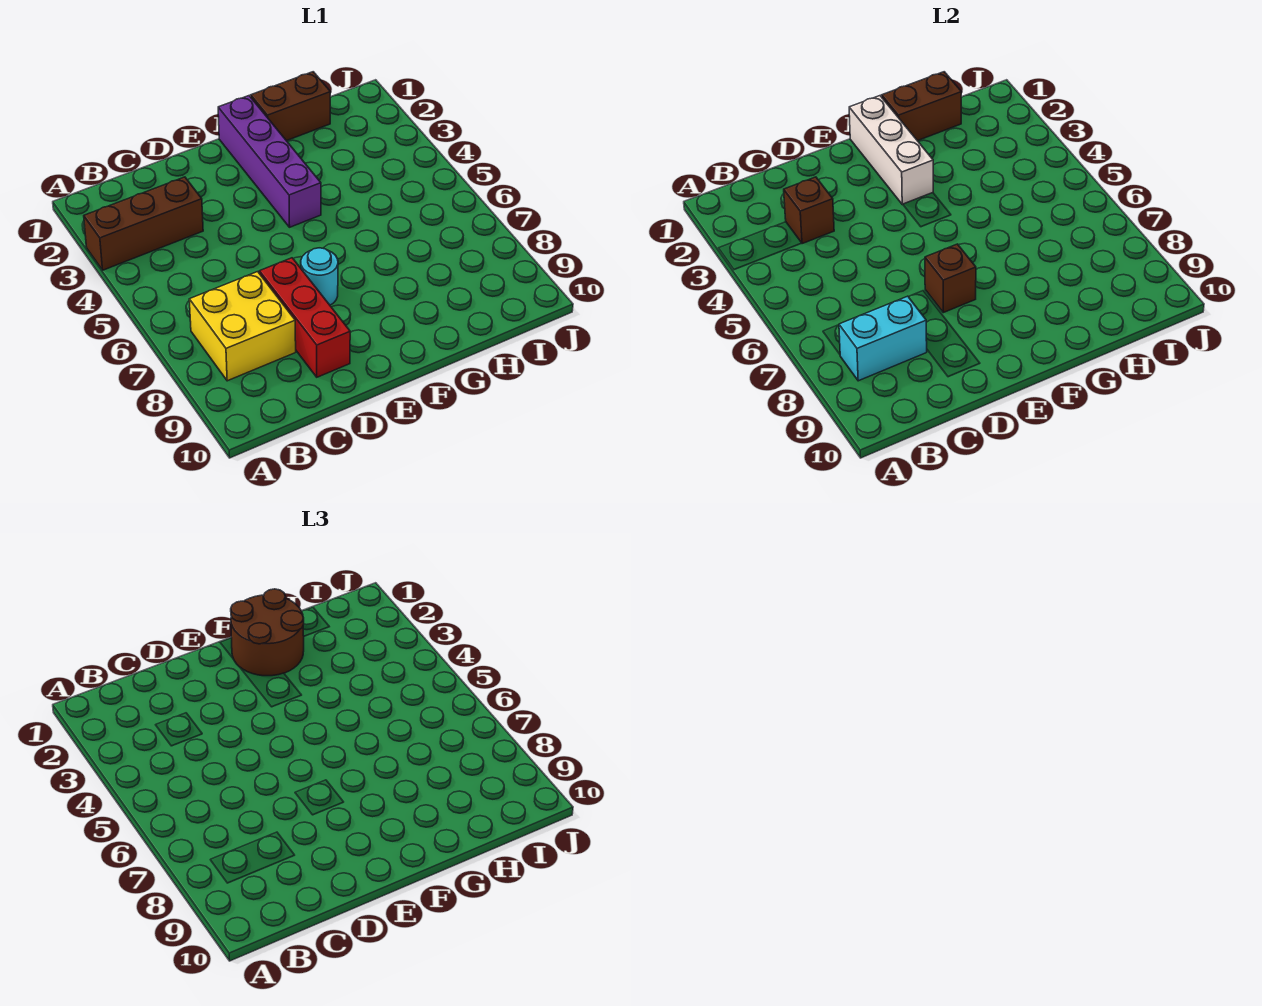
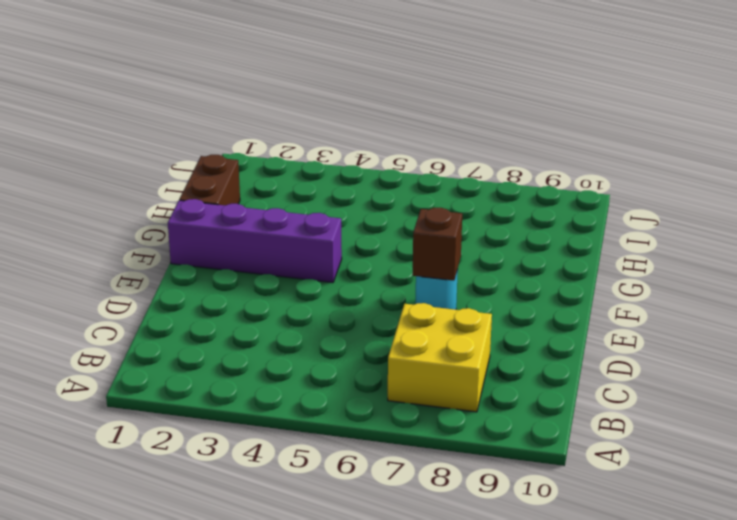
none -> brown 1x3 brick [84,177,203,270]
none -> red 1x3 brick [259,258,350,377]
none -> cyan 1x2 brick [839,296,927,381]

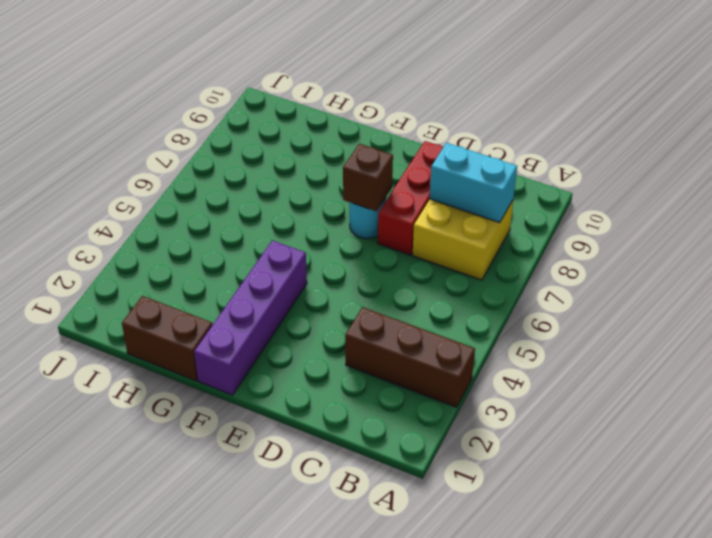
none -> brown 1x1 brick [784,177,834,244]
none -> white 1x3 brick [849,96,933,204]
none -> brown 1x2 brick [882,72,962,141]

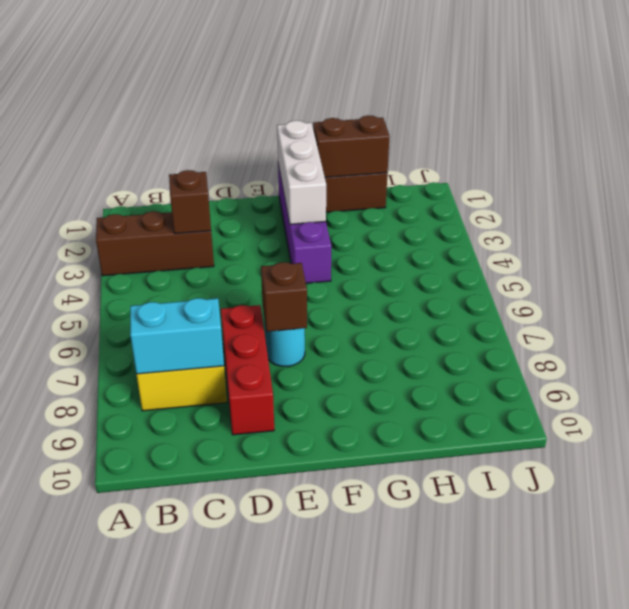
none -> brown 2x2 round brick [231,589,304,676]

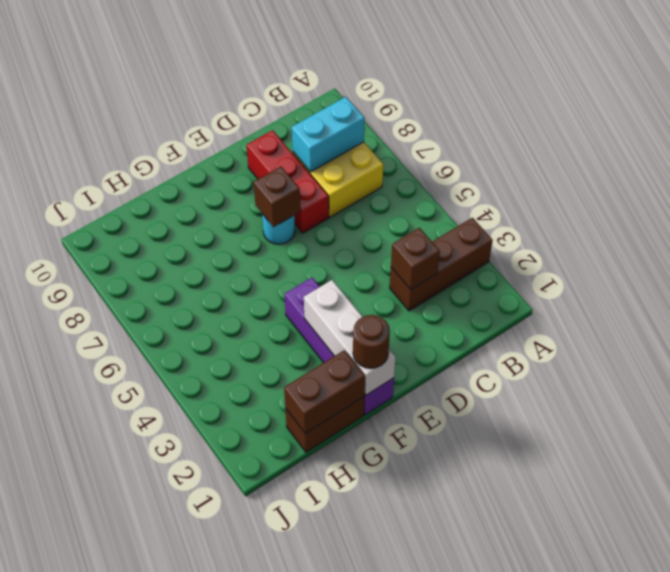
brown 1x1 round brick [353,315,390,368] -> brown 2x2 round brick [231,589,304,676]

